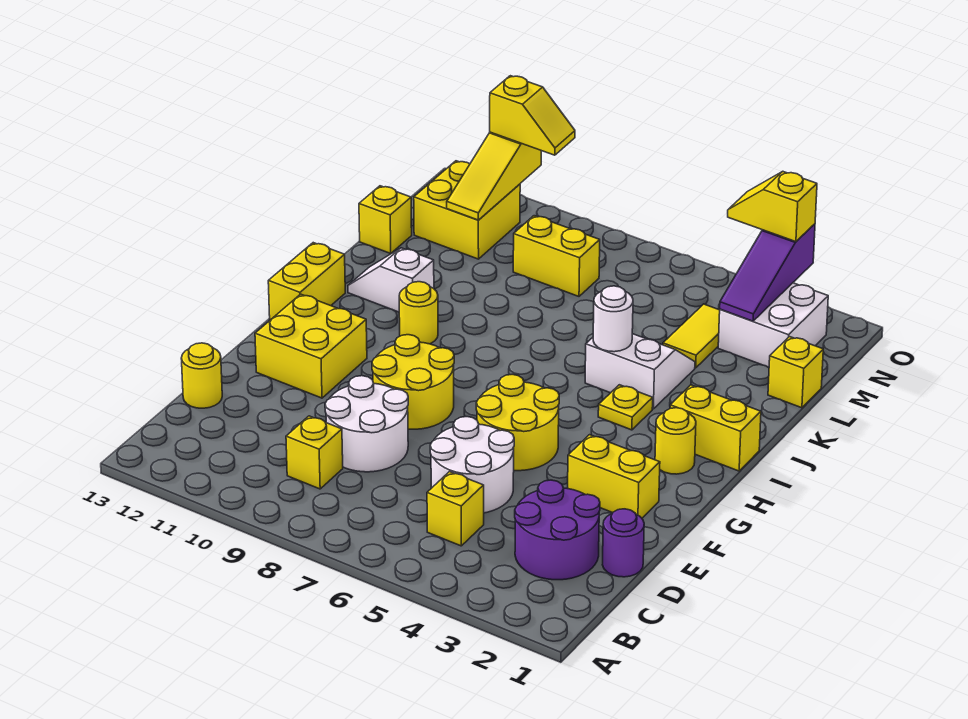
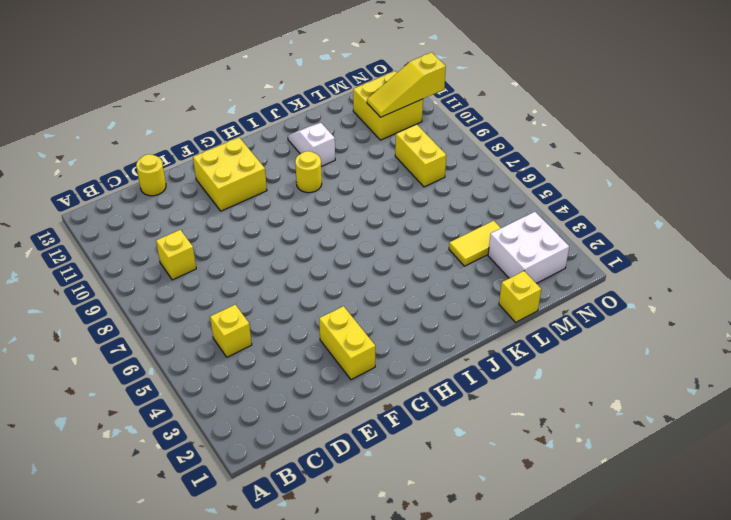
none -> purple 2x2 round brick [515,480,600,580]
none -> purple 1x1 round brick [602,509,644,577]
none -> white 2x2 round brick [430,417,514,513]

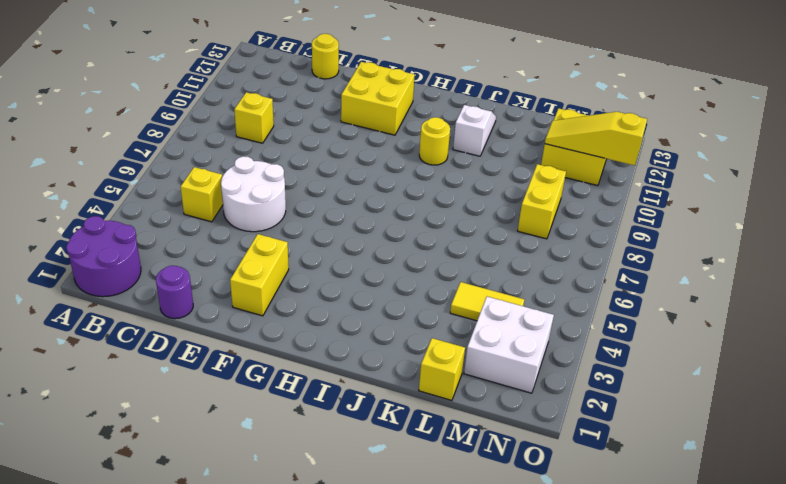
purple 2x2 round brick [66,216,141,297] -> purple 2x2 round brick moved to [515,480,600,580]
none -> white 2x2 round brick [325,376,408,472]
none -> yellow 2x2 round brick [476,374,559,471]
none -> yellow 2x2 round brick [372,335,454,429]

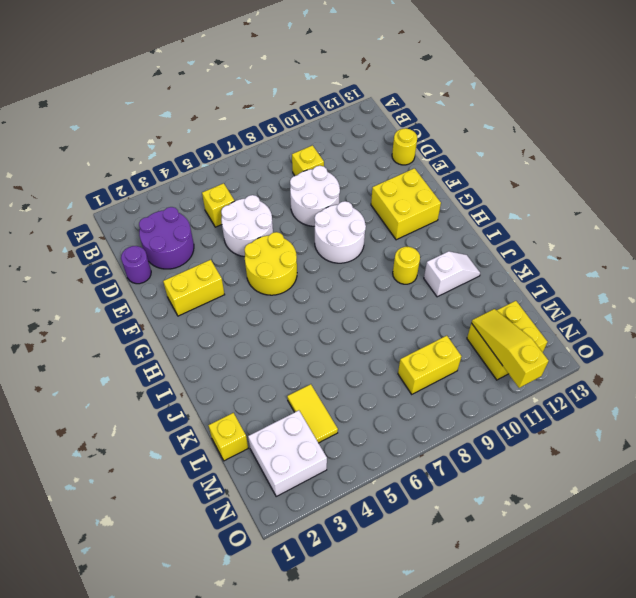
white 2x2 round brick [315,201,366,263] -> yellow 2x2 round brick [372,335,454,429]
none -> yellow 1x1 round brick [655,408,696,474]
none -> yellow 1x2 brick [268,243,345,320]
none -> yellow 1x2 brick [670,385,761,471]

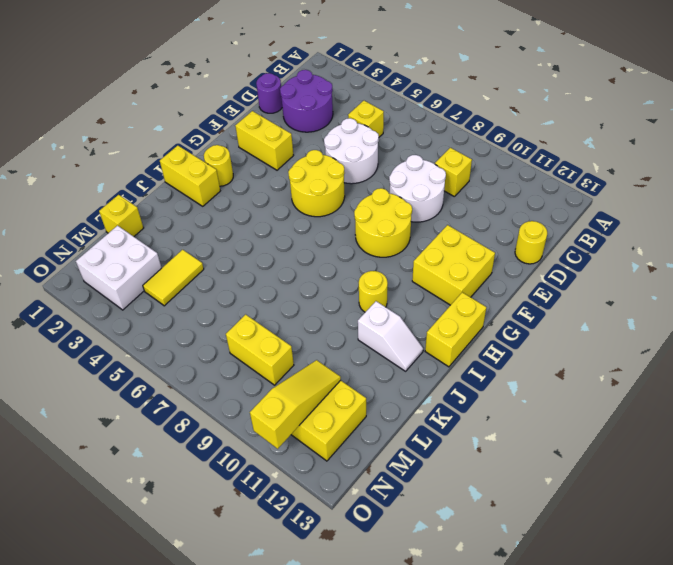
none -> yellow 1x1 plate [598,385,653,430]
none -> white 2x2 slope [585,334,695,409]
none -> yellow 1x1 brick [359,186,412,253]

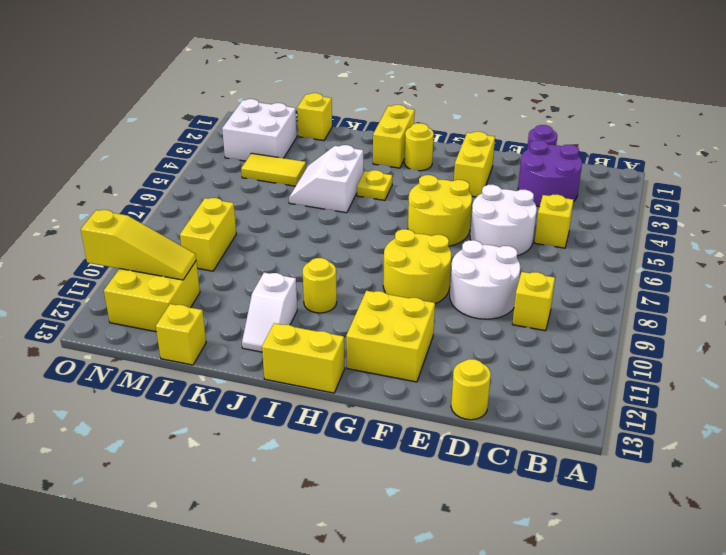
none -> white 1x1 round brick [593,286,633,352]
none -> purple 1x3 slope [720,224,815,321]
none -> yellow 1x2 slope [728,172,817,242]

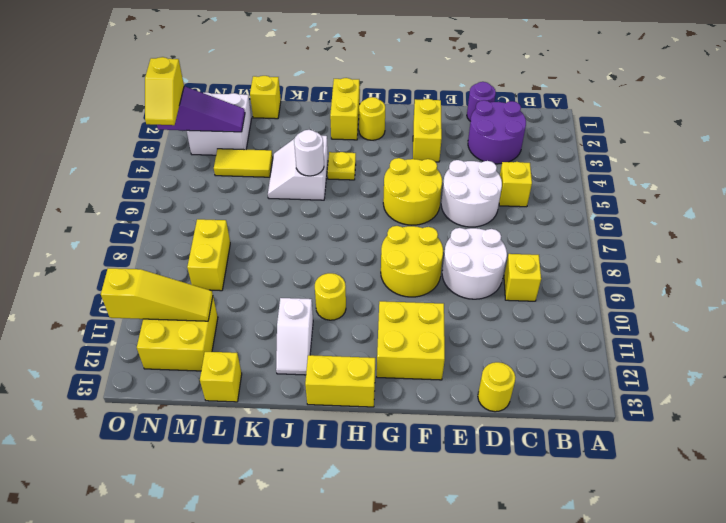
none -> yellow 1x2 slope [490,76,575,155]

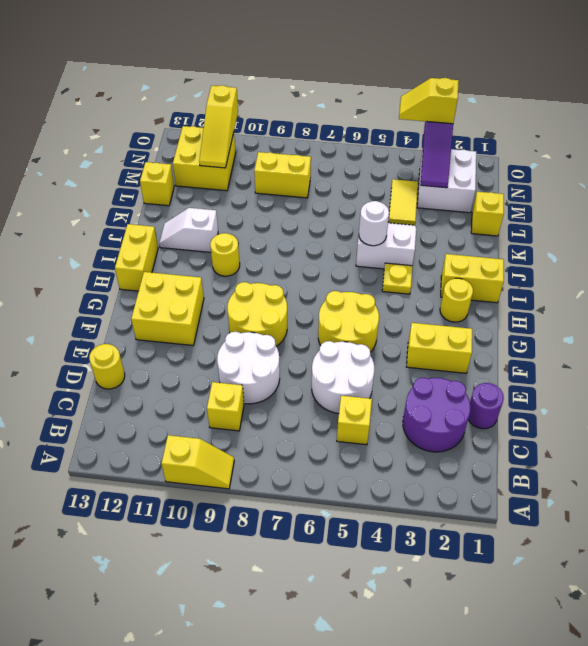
yellow 1x2 slope [161,435,234,489] -> yellow 1x2 slope moved to [490,76,575,155]

